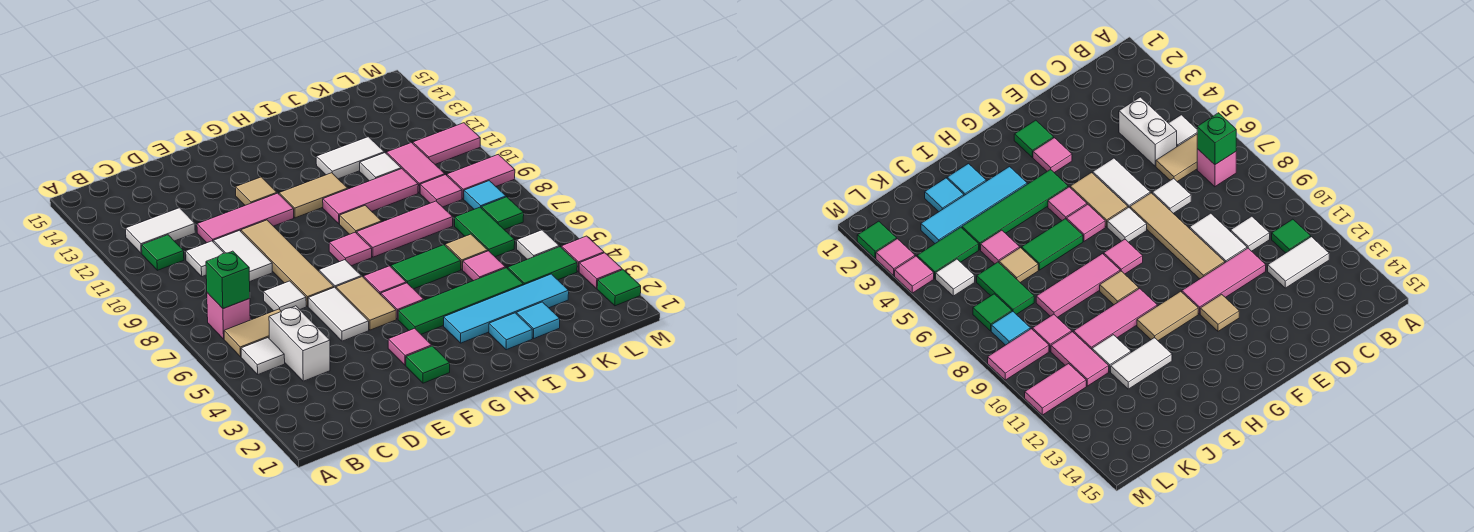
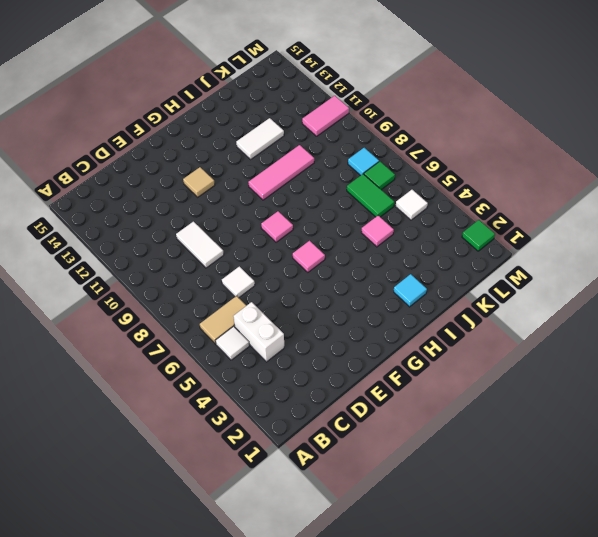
none -> pink 1x1 brick [207,293,250,339]
none -> green 1x1 tile [142,235,184,270]
none -> white 1x2 tile [126,208,195,253]
none -> white 1x1 tile [186,241,224,277]

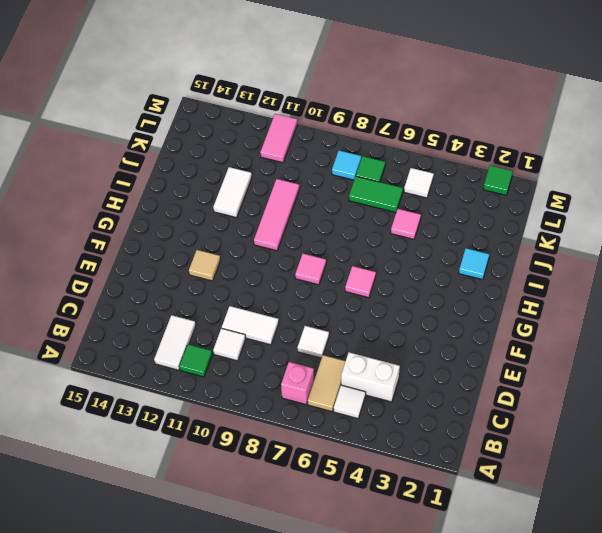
none -> pink 1x3 tile [197,193,294,243]
none -> white 1x2 tile [308,287,369,341]
none -> tan 1x4 tile [241,220,334,306]
none -> green 1x1 tile [406,346,450,383]

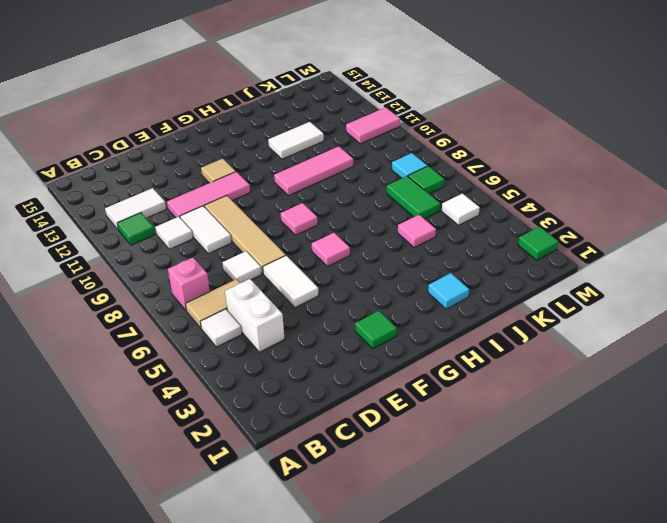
none -> pink 1x1 tile [388,328,432,365]
none -> tan 1x2 tile [336,277,396,330]
none -> white 1x1 tile [319,260,362,288]
none -> green 1x4 tile [398,268,523,334]

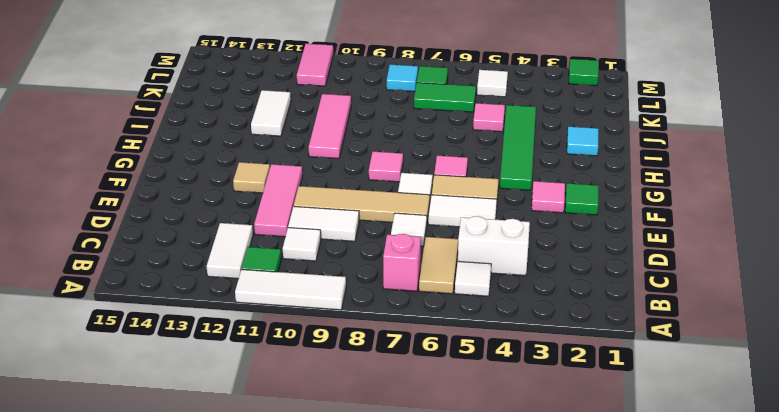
white 1x3 tile [235,270,346,310] -> none
none -> pink 1x1 tile [381,283,424,319]
none -> tan 1x2 tile [279,173,348,218]
none -> cyan 1x4 tile [444,274,569,343]
none -> green 1x2 tile [391,245,461,289]

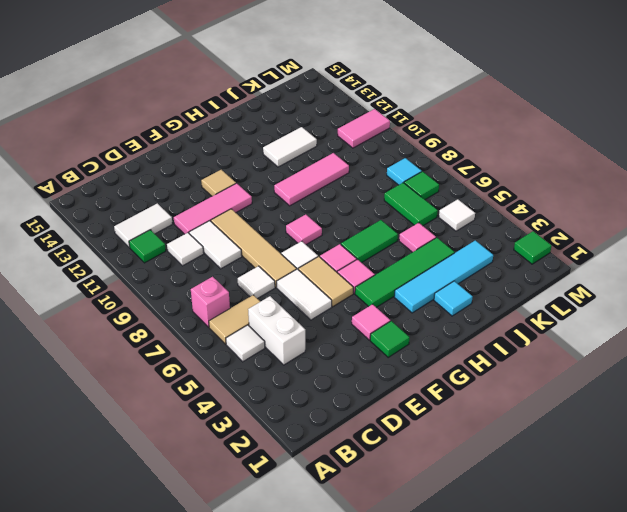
none -> tan 1x2 tile [279,173,348,218]
none -> pink 1x3 tile [357,201,453,257]
none -> tan 1x1 tile [340,205,382,234]
none -> cyan 1x1 tile [516,302,560,338]

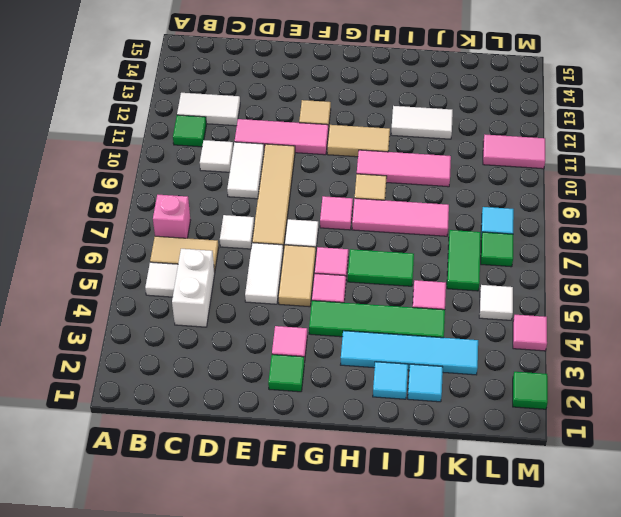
none -> tan 1x1 tile [445,234,488,270]
none -> white 1x1 tile [360,153,401,181]
none -> green 1x2 tile [508,247,577,285]
none -> pink 1x1 tile [420,175,462,207]

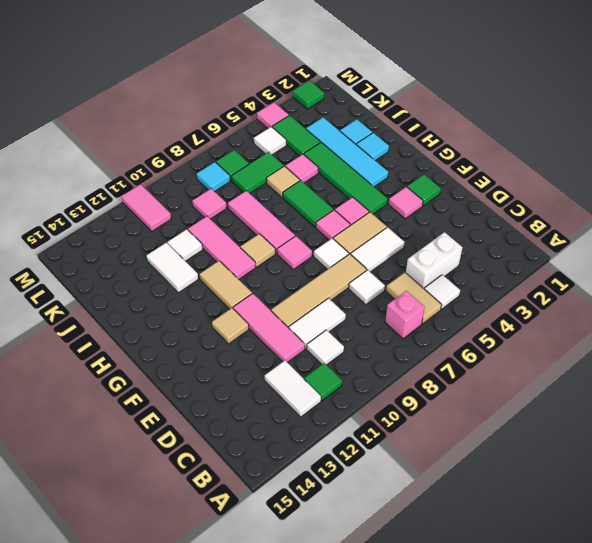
none -> pink 1x2 tile [386,143,445,193]
none -> pink 1x2 tile [447,154,515,199]
none -> pink 1x1 tile [579,253,622,289]
none -> green 1x1 brick [206,251,250,309]

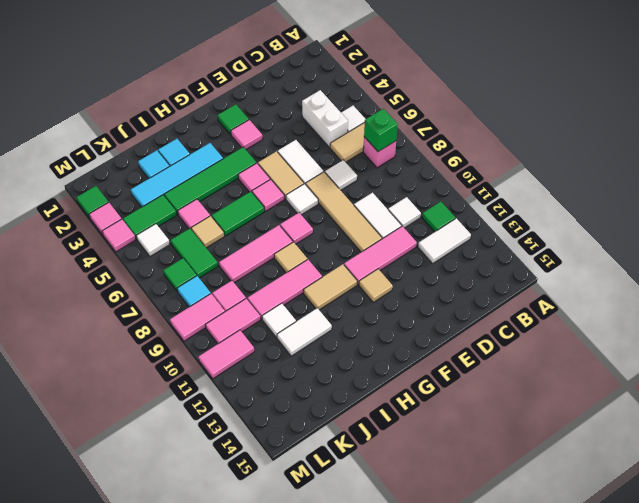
pink 1x2 tile [205,298,261,344] -> pink 1x2 tile turned to [386,143,445,193]

